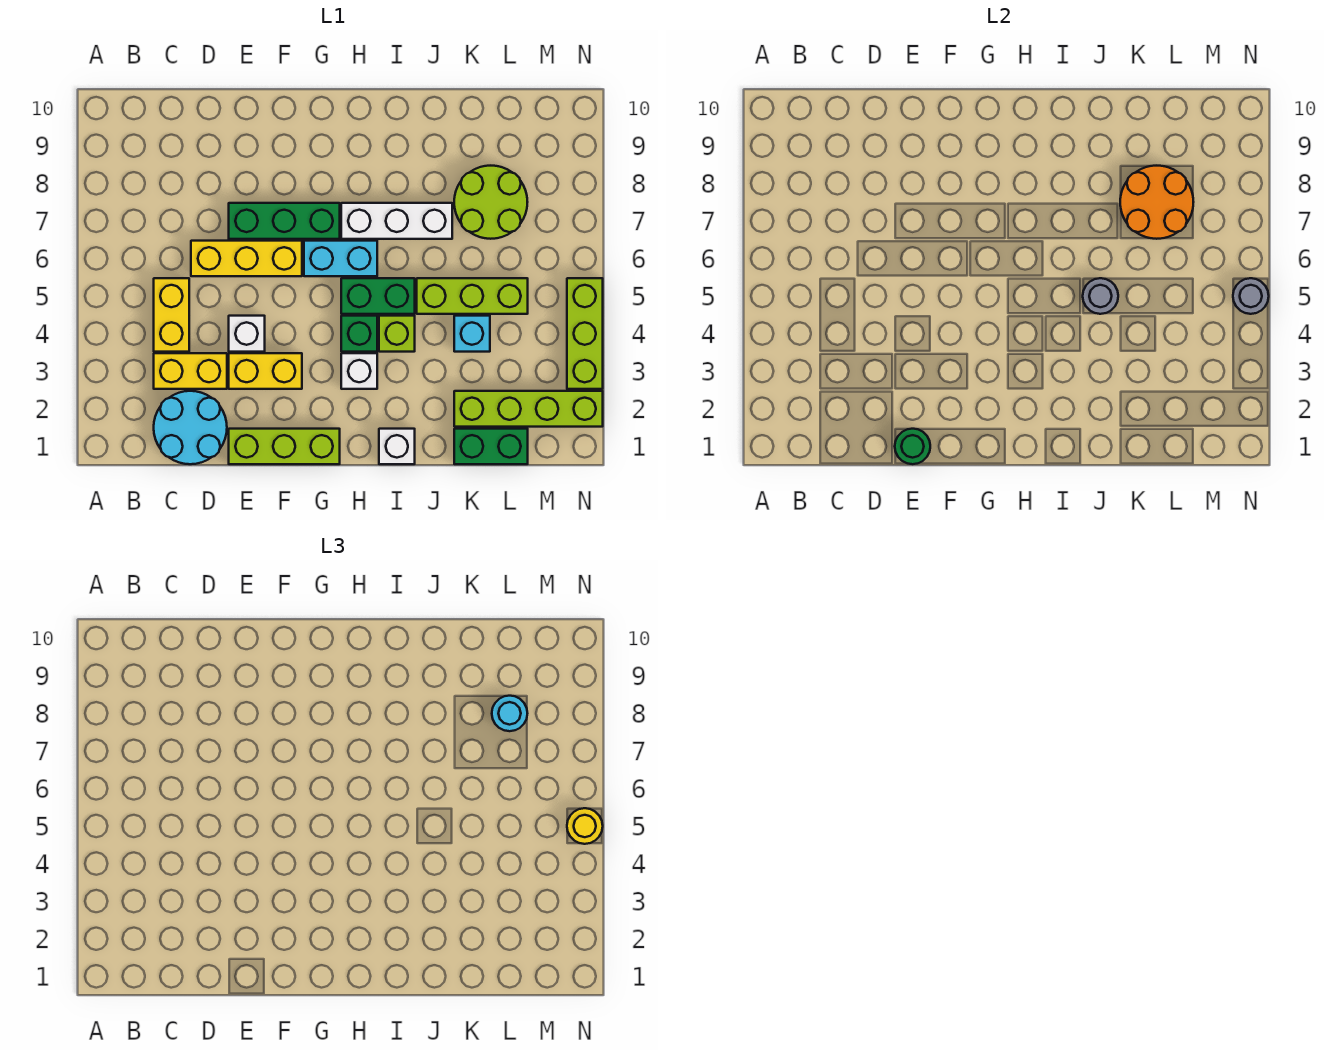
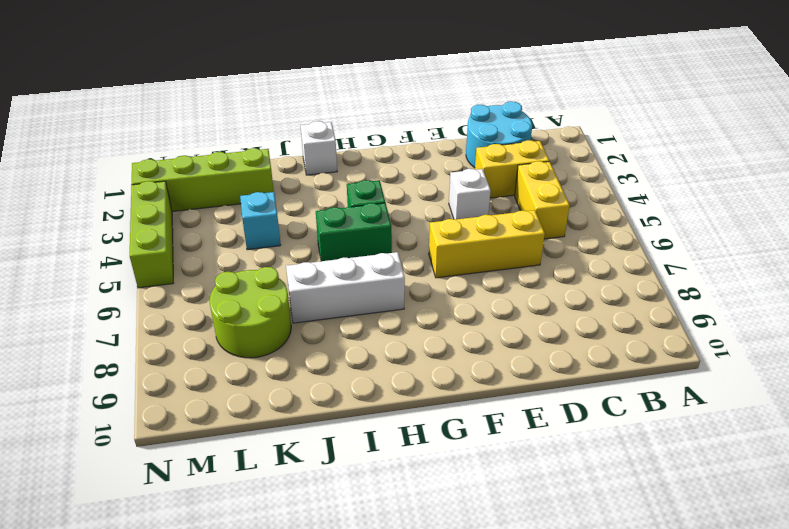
none -> lime 1x3 brick [229,429,340,464]
none -> yellow 1x2 brick [229,353,302,389]
none -> green 1x3 brick [229,203,340,239]

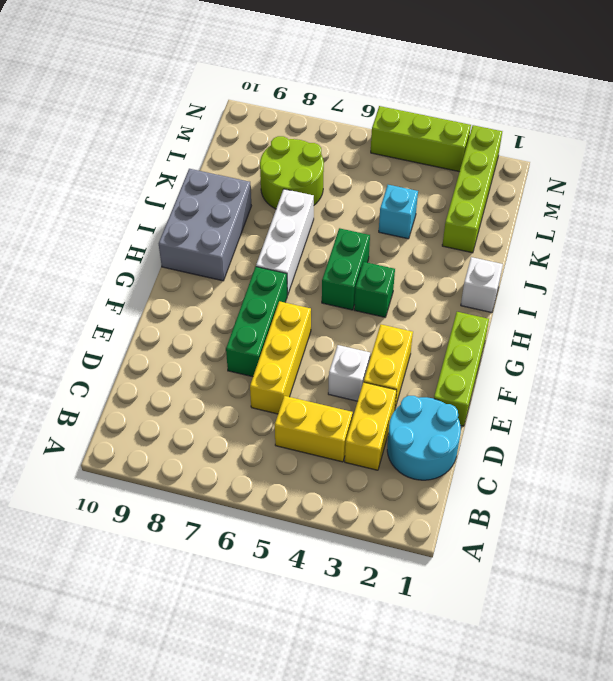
grey 2x3 brick [159,169,251,281] -> none
none -> cyan 1x2 brick [304,241,377,276]
none -> white 1x1 brick [341,353,377,389]
none -> lime 1x1 brick [379,316,415,352]

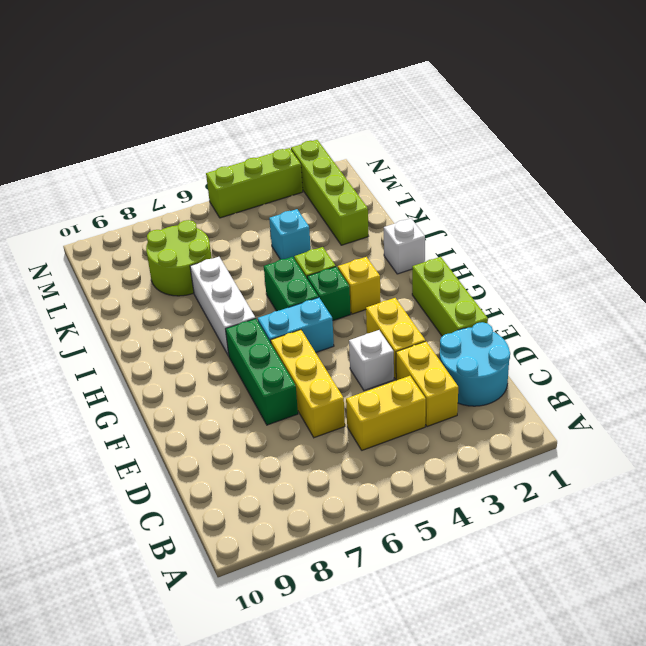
cyan 1x2 brick [258,298,334,352] -> cyan 1x2 brick turned to [304,241,377,276]
yellow 1x1 brick [338,257,381,314] -> white 1x1 brick [341,353,377,389]
none -> lime 1x3 brick [417,278,528,314]
none -> green 1x2 brick [454,429,528,464]
none -> green 1x1 round brick [895,429,930,464]

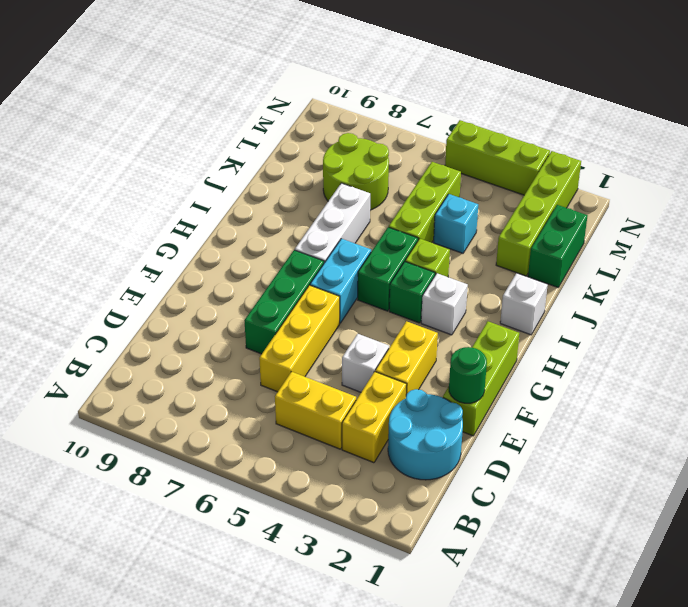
none -> grey 1x1 round brick [1083,278,1118,314]
none -> orange 2x2 round brick [1120,166,1193,239]
none -> grey 1x1 round brick [1233,278,1269,314]

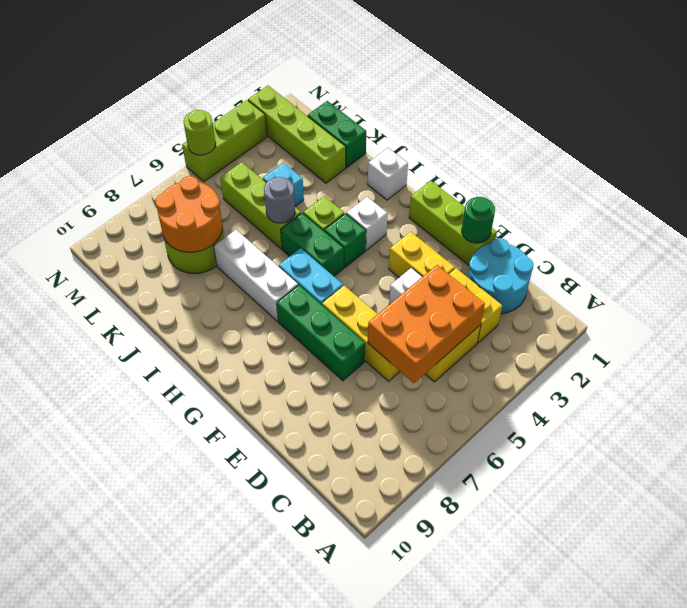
orange 2x3 brick [368,265,485,383] -> none
lime 1x1 round brick [184,110,216,155] -> grey 1x1 round brick [1233,278,1269,314]
none -> cyan 1x1 round brick [492,696,527,731]
none -> yellow 1x1 round brick [567,808,603,844]

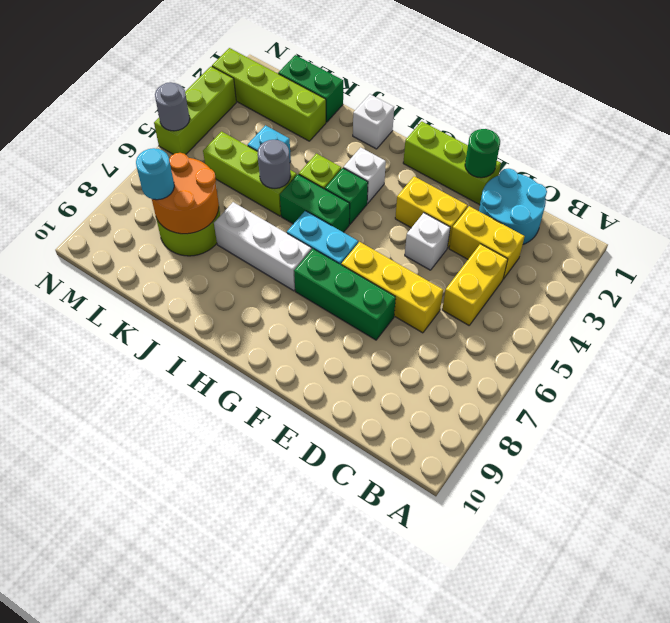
none -> yellow 1x1 round brick [567,808,603,844]

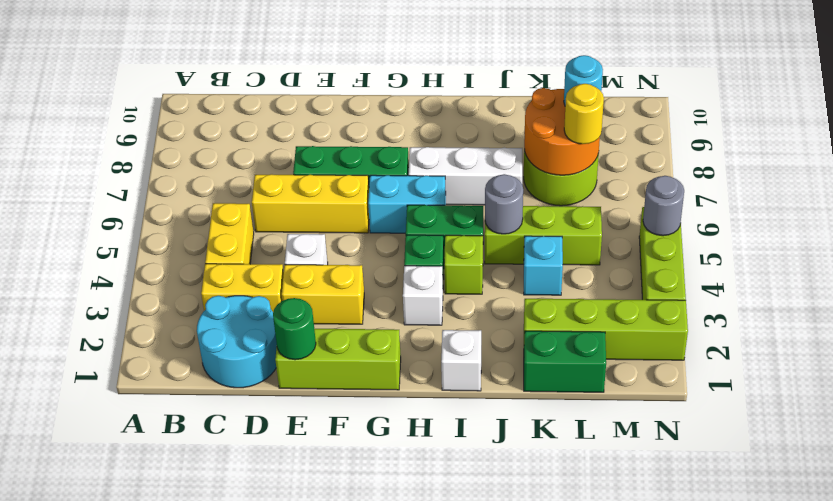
yellow 1x1 round brick [564,84,604,144] -> yellow 1x1 round brick moved to [567,808,603,844]

